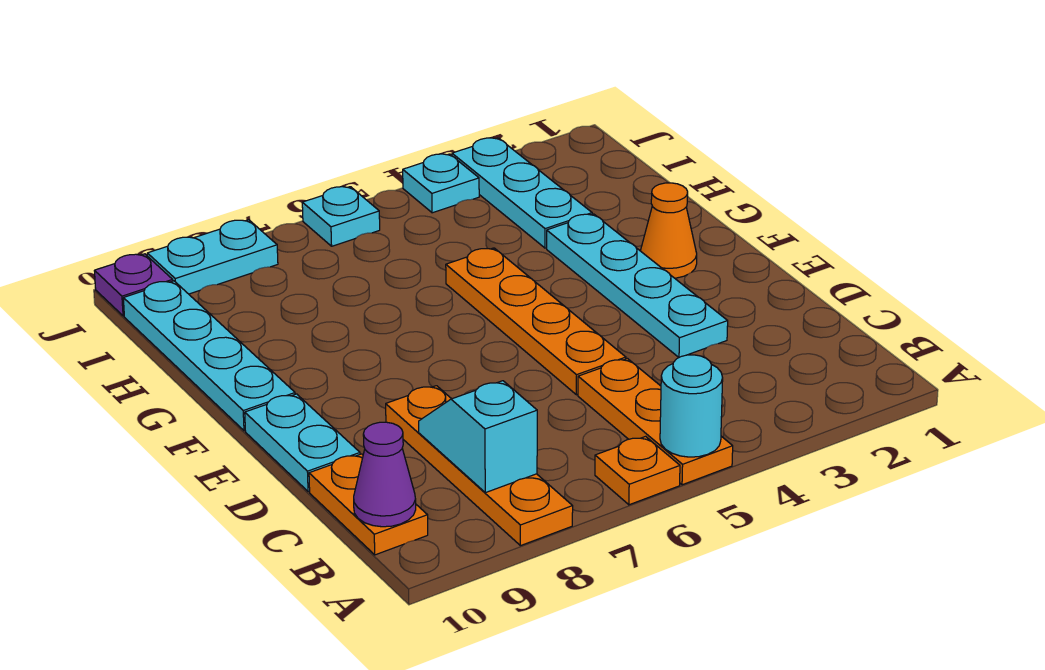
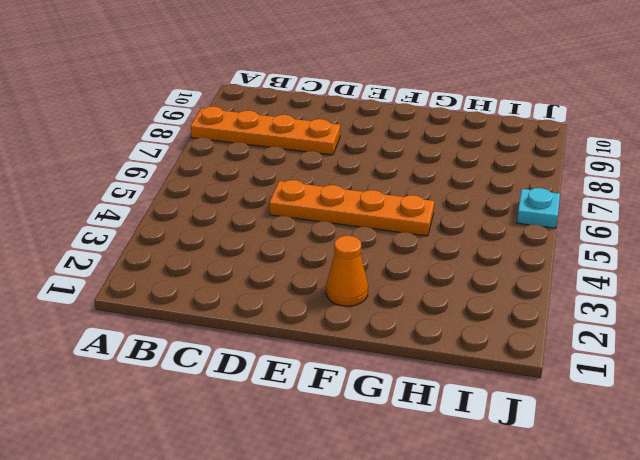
none -> orange 1x3 plate [578,359,733,485]
none -> orange 1x1 plate [595,436,680,505]
none -> orange 1x2 plate [309,454,428,555]

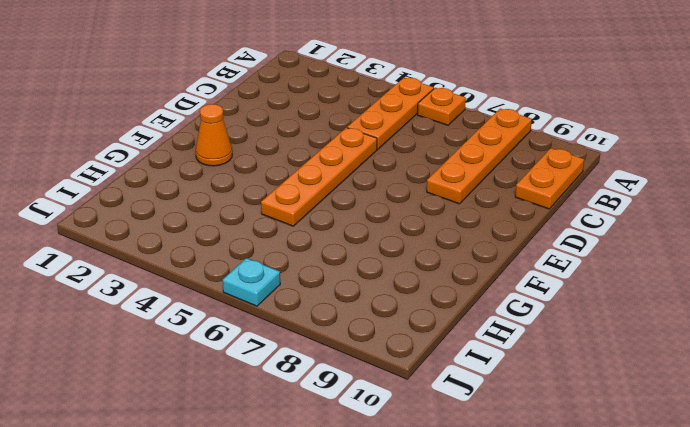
none -> cyan 1x4 plate [547,214,728,357]
none -> cyan 1x2 plate [245,394,360,492]
none -> cyan 1x4 plate [123,281,295,431]

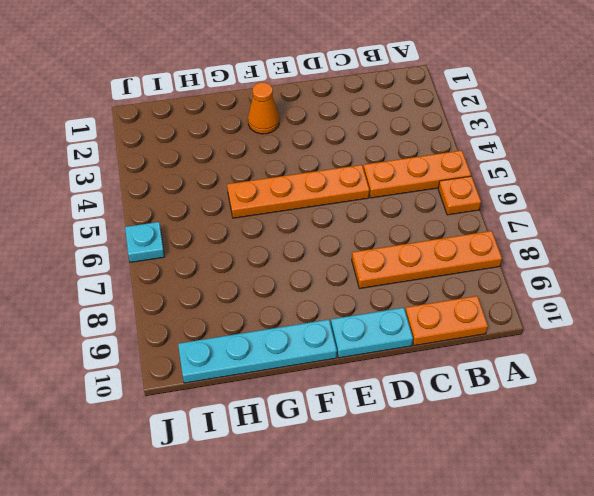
none -> cyan 1x4 plate [547,214,728,357]
none -> cyan 1x3 plate [452,138,592,248]
none -> cyan 1x1 plate [403,154,479,213]

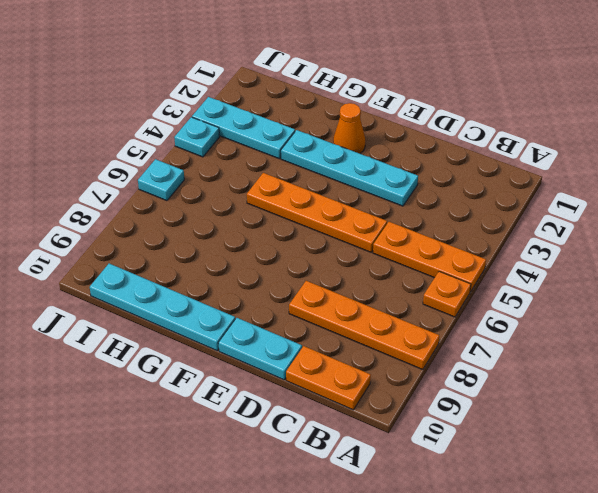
none -> cyan 1x2 plate [147,220,278,294]
none -> purple 1x1 plate [95,254,173,316]
none -> cyan 1x1 round brick [660,355,723,457]

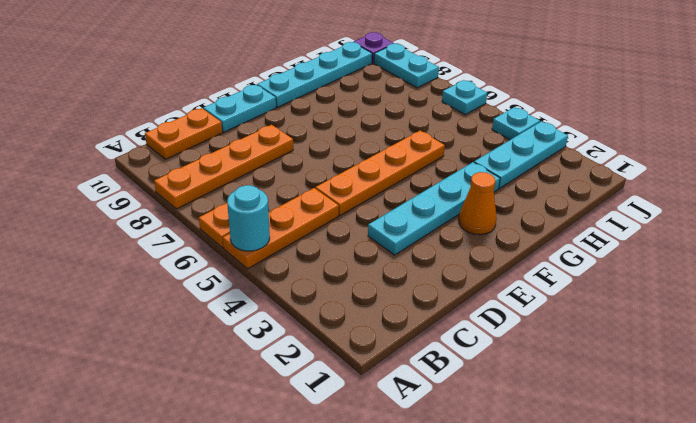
none -> cyan 1x2 slope [419,381,537,493]
none -> purple 1x1 cone [354,422,416,527]

